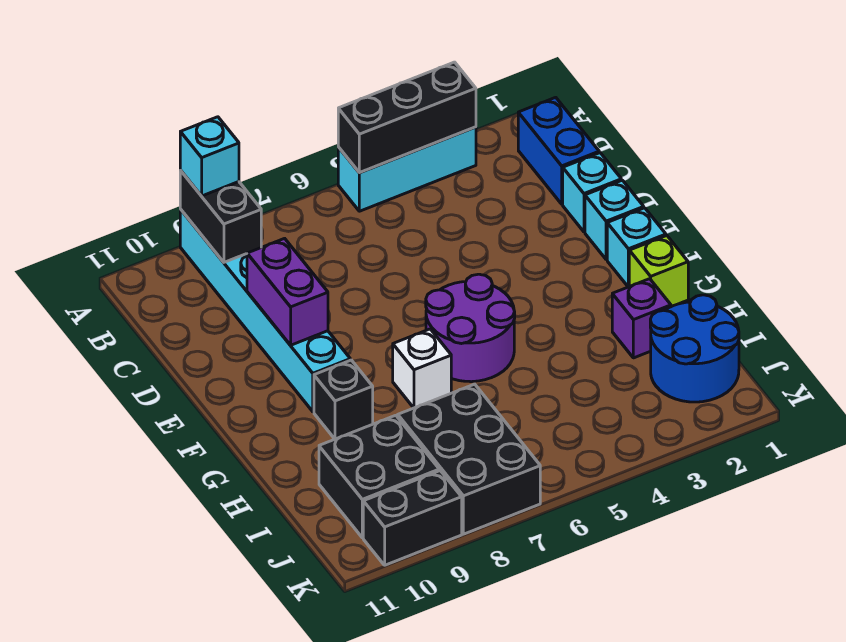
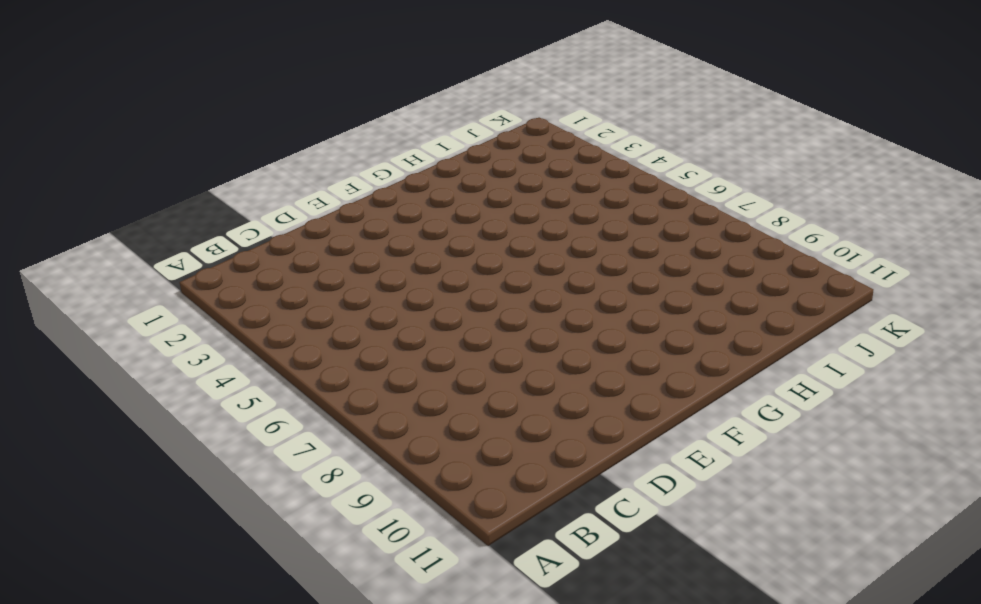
none -> cyan 1x3 brick [338,127,476,211]
none -> cyan 1x6 brick [180,209,350,412]
none -> blue 1x2 brick [518,97,599,204]

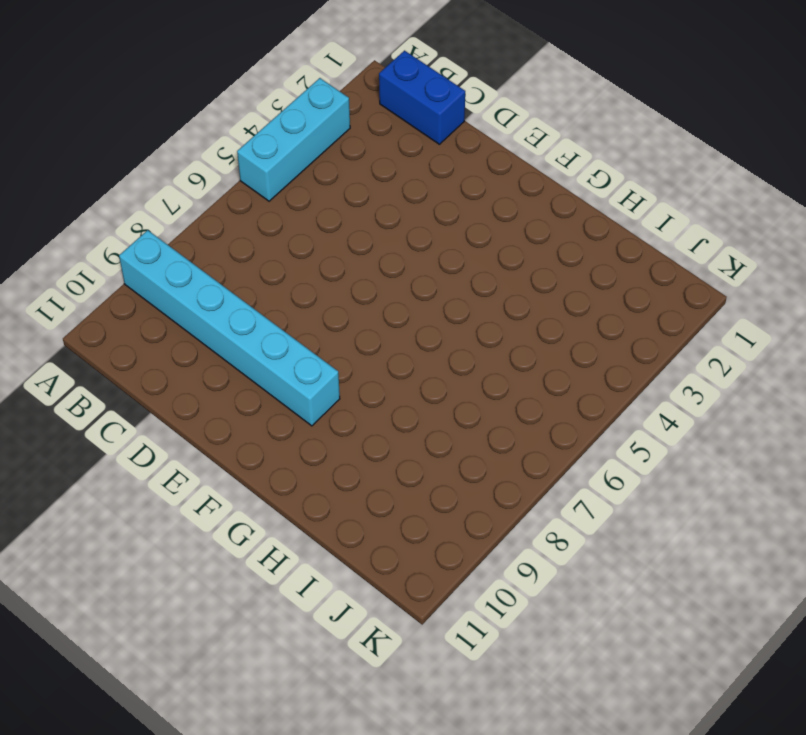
none -> cyan 1x1 brick [563,153,621,232]
none -> cyan 1x1 brick [585,180,644,260]
none -> cyan 1x1 brick [607,208,666,287]

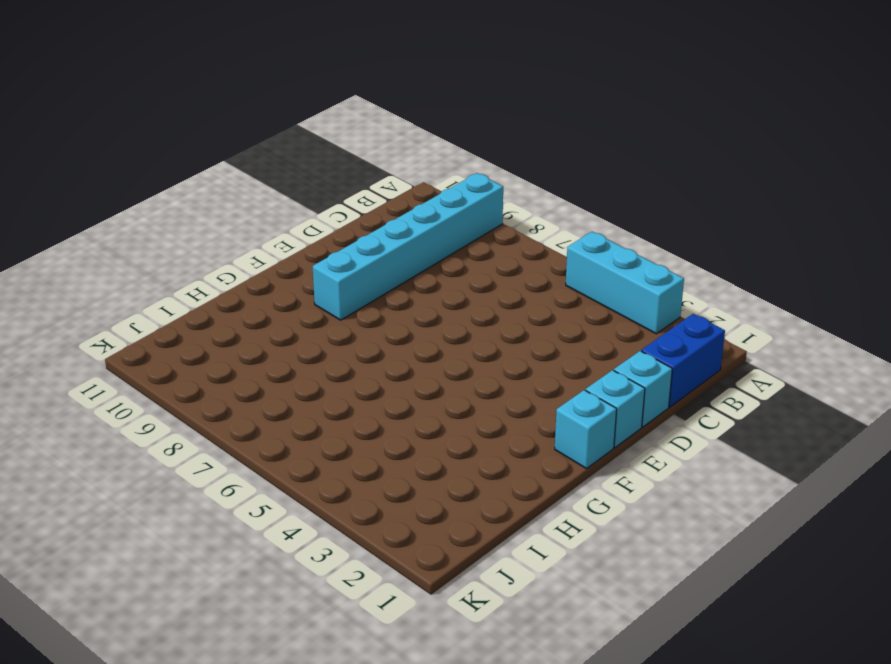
none -> purple 2x2 round brick [426,274,515,382]
none -> lime 1x1 brick [629,236,688,307]
none -> white 1x1 brick [393,329,451,408]

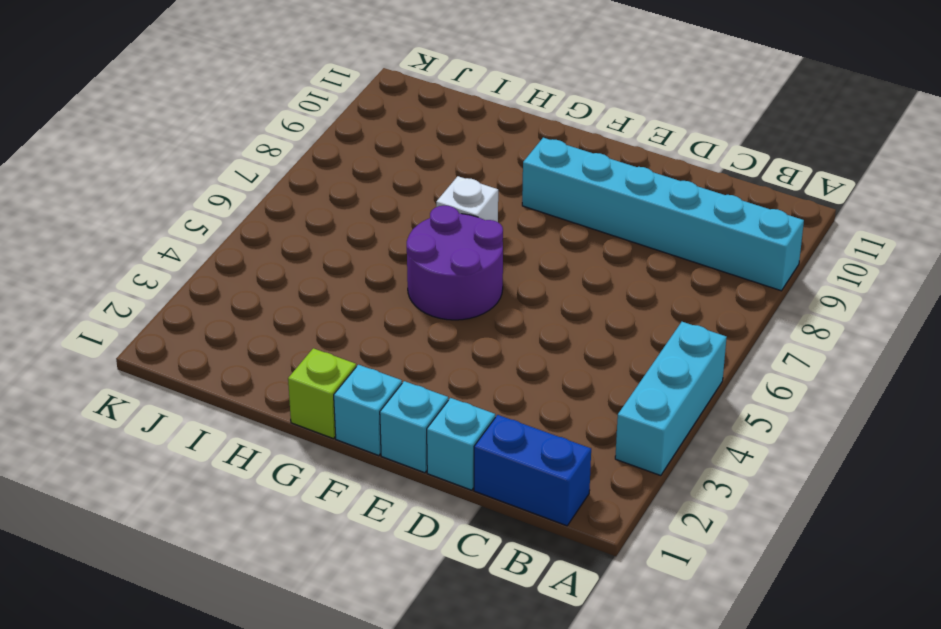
none -> black 1x1 brick [314,360,373,439]
none -> purple 1x1 brick [612,279,671,358]
none -> blue 2x2 round brick [650,295,739,402]

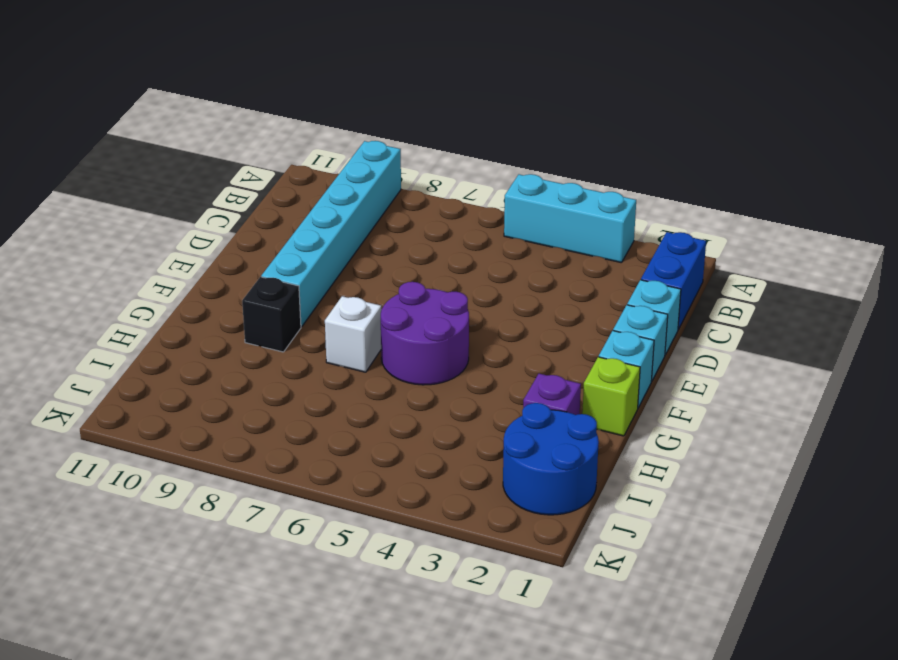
none -> black 2x3 brick [398,384,540,534]
none -> black 2x2 brick [319,415,439,538]
none -> black 1x2 brick [363,471,462,565]

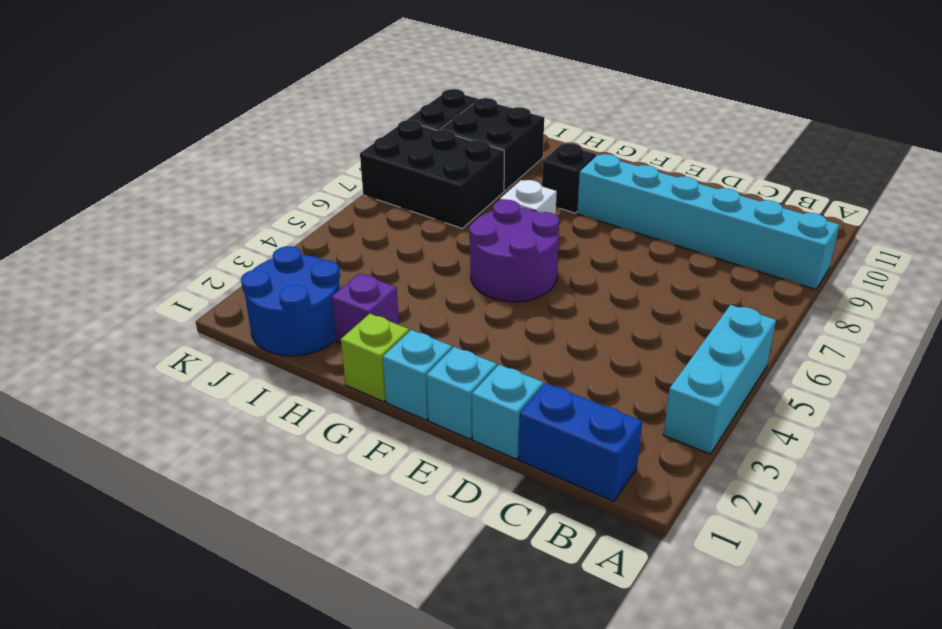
none -> black 1x3 brick [338,62,476,173]
none -> black 1x2 brick [180,171,261,262]
none -> purple 1x2 brick [247,238,328,345]

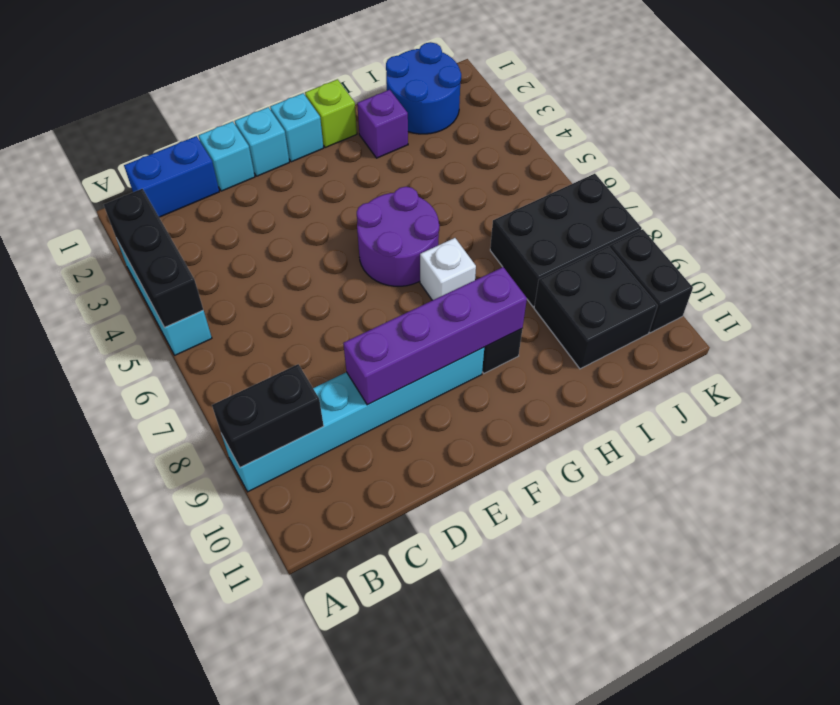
purple 1x4 brick [343,267,527,405] -> purple 1x2 brick [247,238,328,345]
none -> cyan 1x1 brick [180,117,239,196]

